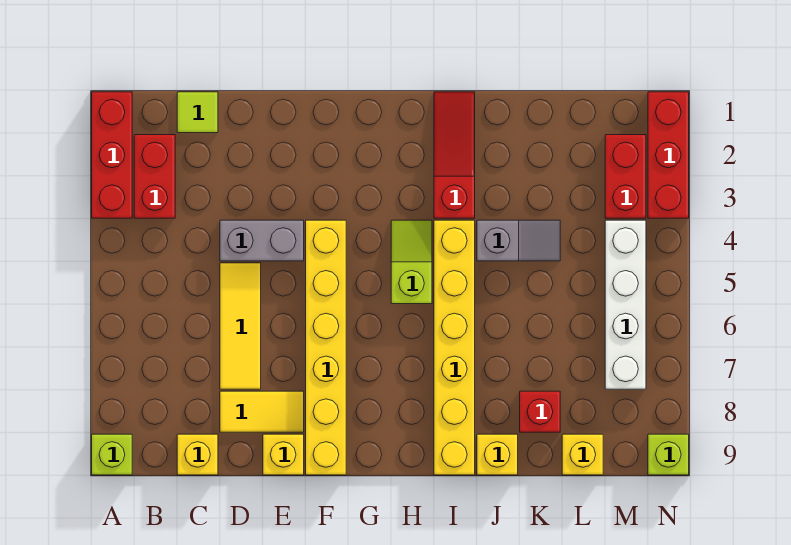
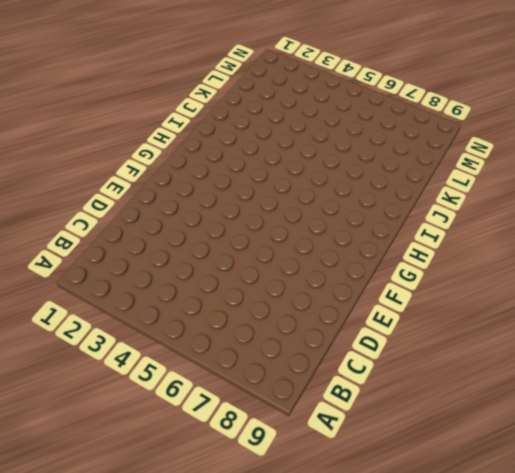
none -> red 1x3 brick [92,92,132,218]
none -> lime 1x1 brick [92,434,132,475]
none -> red 1x2 brick [134,135,175,218]

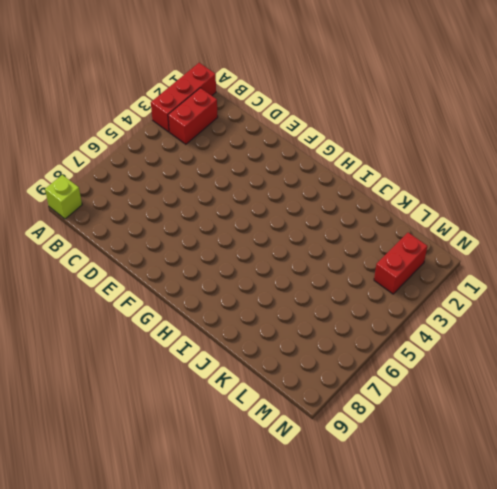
none -> lime 1x1 tile [177,92,218,133]
none -> yellow 1x1 brick [177,434,218,475]
none -> grey 1x2 brick [220,220,304,261]

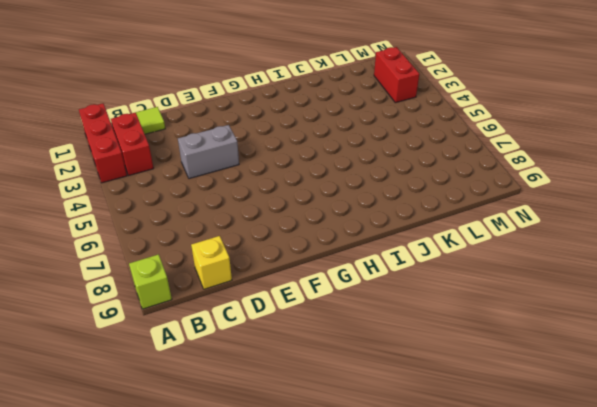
none -> yellow 1x3 tile [220,263,261,389]
none -> yellow 1x2 tile [220,391,304,432]
none -> yellow 1x1 brick [263,434,304,475]

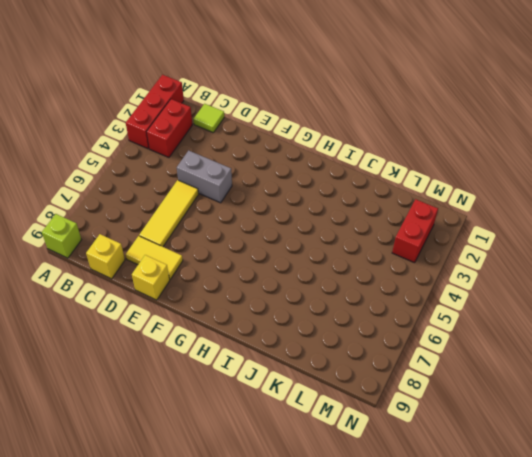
none -> yellow 1x6 brick [306,220,346,475]
none -> lime 1x2 slope [391,220,432,304]
none -> red 1x3 slope [434,92,475,218]

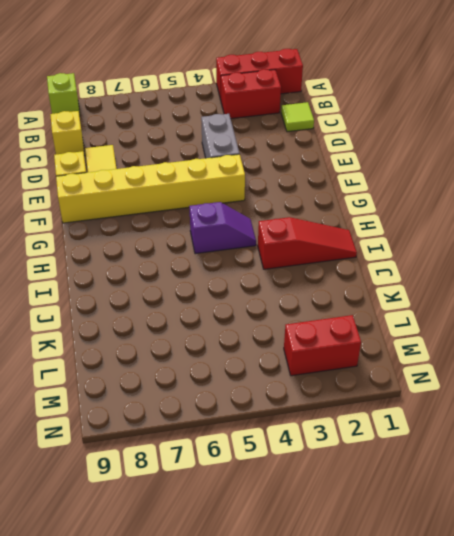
purple 1x2 slope [189,202,256,254] -> lime 1x2 slope [391,220,432,304]
none -> yellow 1x3 tile [220,263,261,389]
none -> yellow 1x6 brick [434,220,475,475]
none -> grey 1x2 slope [477,220,560,261]

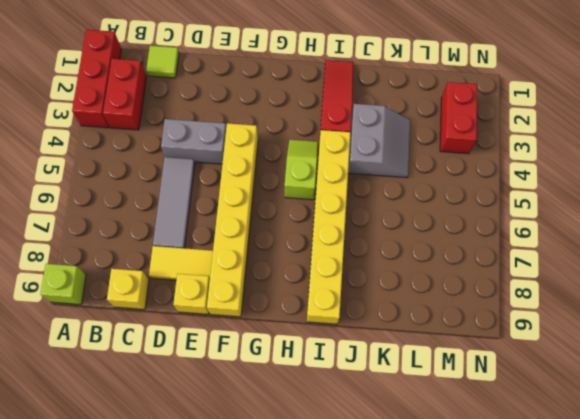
grey 1x3 tile [153,157,195,248] -> yellow 1x3 tile [220,263,261,389]
grey 2x2 slope [348,104,410,178] -> grey 1x2 slope [477,220,560,261]
none -> yellow 1x1 brick [477,434,518,475]
none -> red 1x1 brick [520,391,560,432]
none -> yellow 1x1 brick [562,434,603,475]

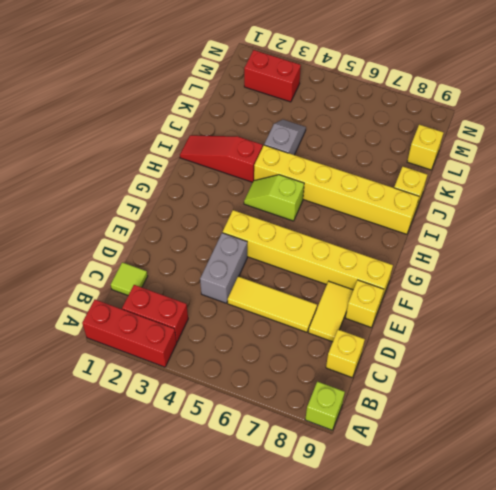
none -> red 1x1 brick [520,391,560,432]
none -> white 1x4 brick [605,220,646,389]
none -> red 1x3 brick [648,92,689,218]

